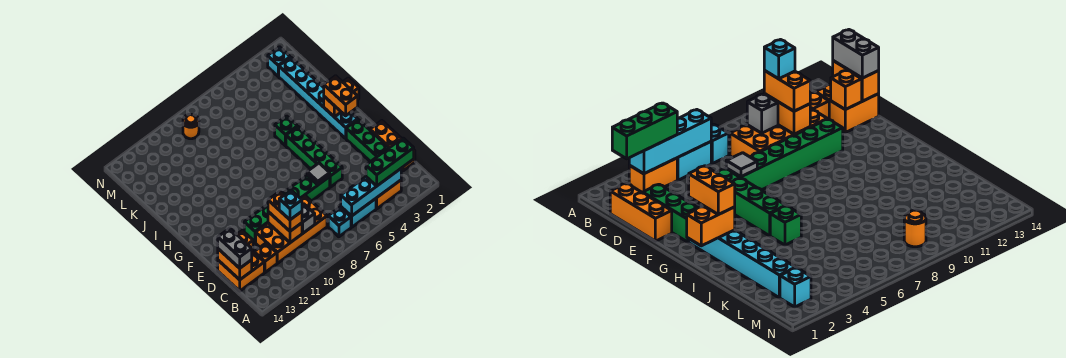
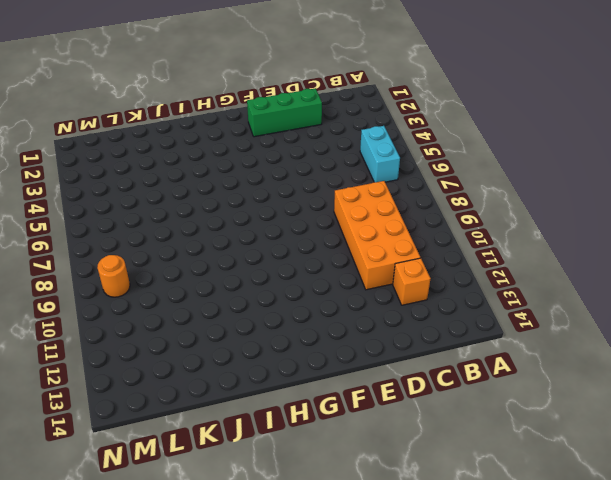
none -> orange 1x2 brick [376,180,401,209]
none -> cyan 1x1 brick [328,207,351,237]
none -> orange 1x3 brick [370,121,415,171]

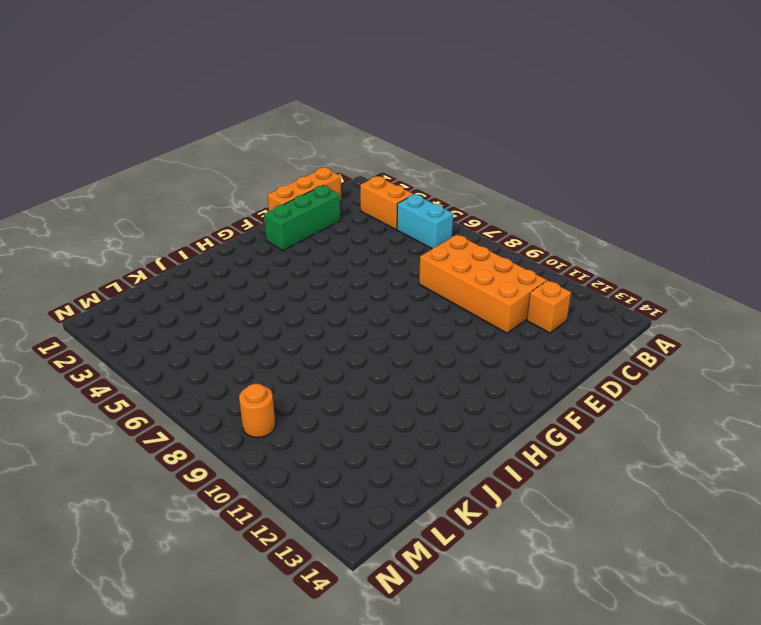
none -> cyan 1x1 brick [328,207,351,237]
none -> orange 2x2 brick [218,252,264,291]
none -> green 1x4 brick [286,127,342,187]

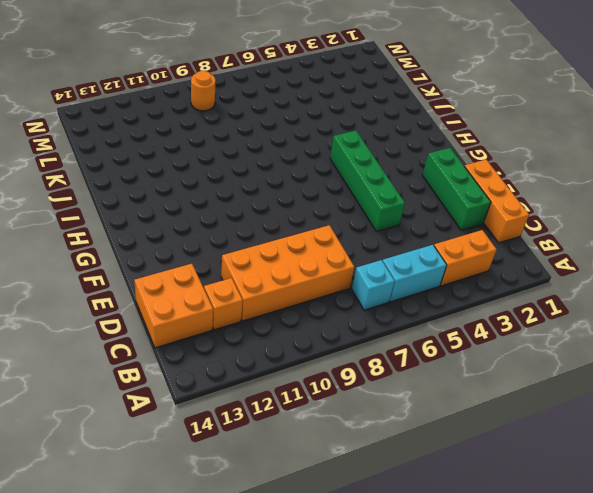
none -> green 1x6 brick [244,176,330,243]
none -> cyan 1x6 brick [278,57,358,138]
none -> green 1x1 brick [275,116,297,146]

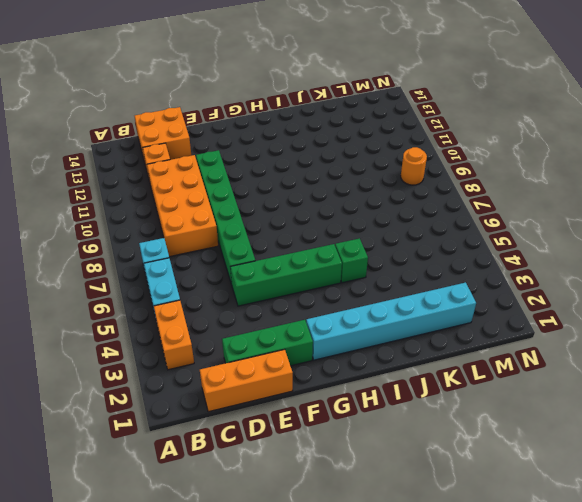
none -> cyan 1x1 brick [268,47,290,76]
none -> cyan 1x4 brick [341,169,401,216]
none -> grey 1x1 brick [302,204,315,233]

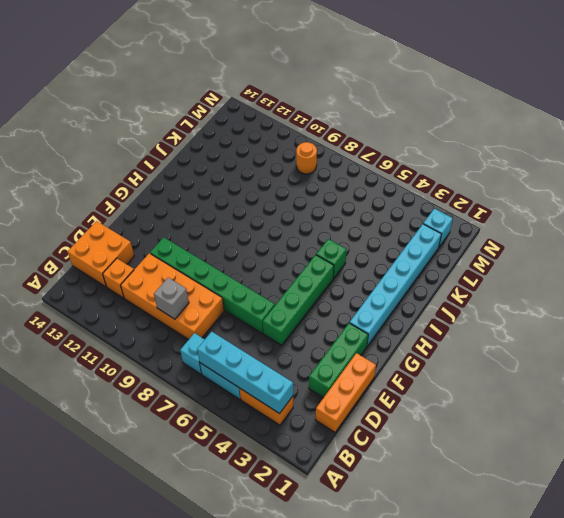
none -> orange 1x2 brick [268,212,302,243]
none -> orange 1x2 brick [218,249,252,280]
none -> orange 1x1 brick [237,230,253,252]

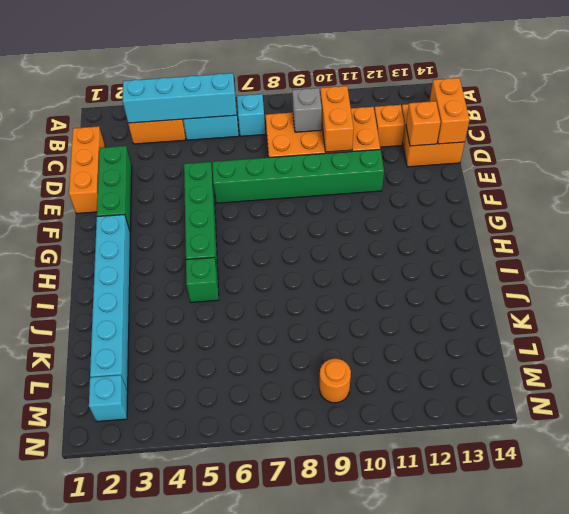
none -> grey 1x1 tile [307,163,330,185]
none -> orange 1x2 brick [324,78,359,117]
none -> green 1x3 brick [366,138,414,186]

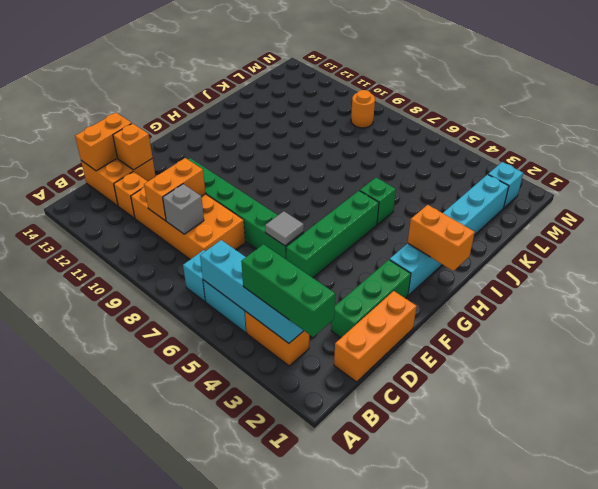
none -> orange 1x2 brick [268,192,302,231]
none -> grey 1x2 brick [218,228,252,268]
none -> orange 1x2 brick [324,76,358,116]

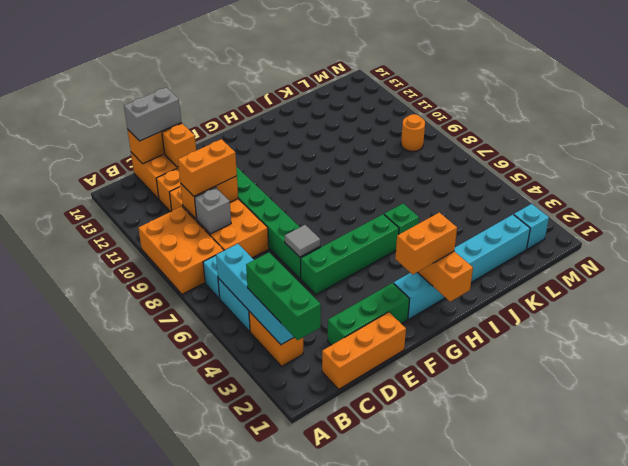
orange 2x3 brick [138,207,224,294] -> none
none -> cyan 1x1 brick [279,190,302,220]

